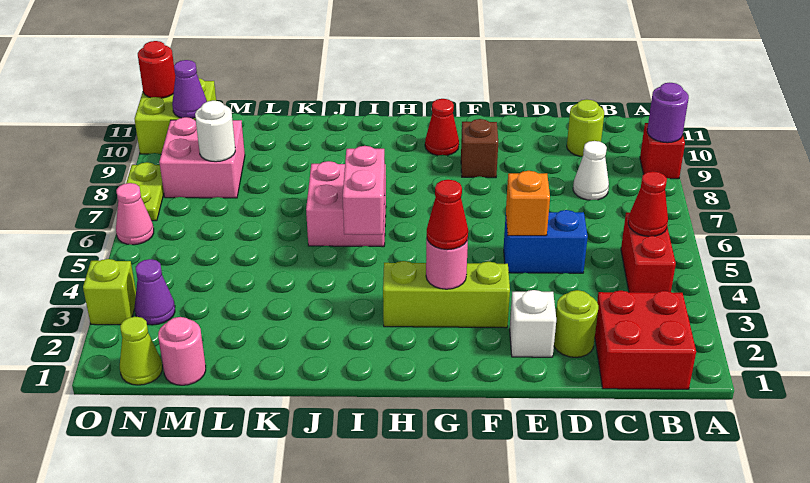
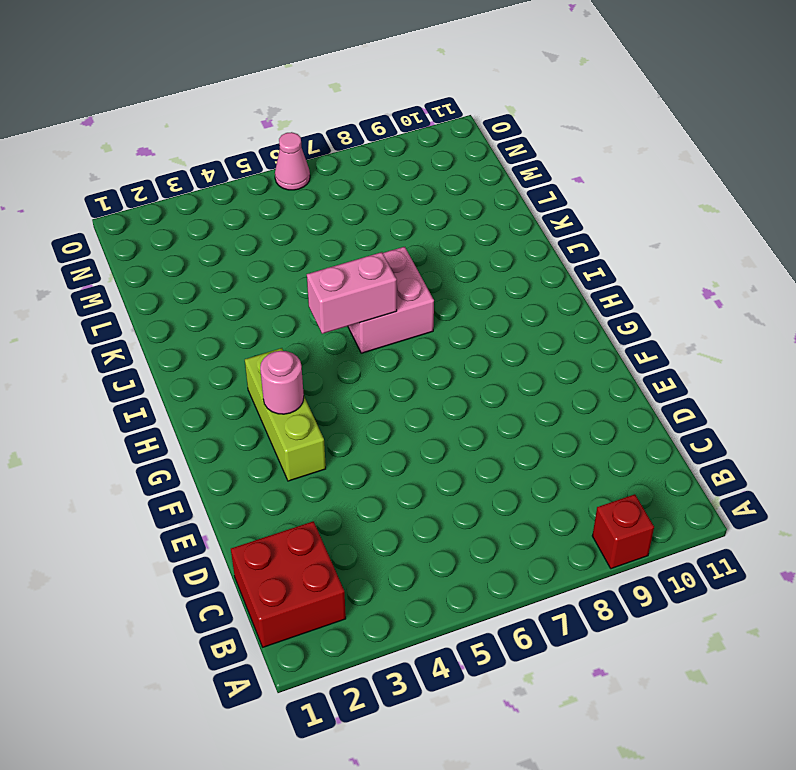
none -> red 1x2 brick [621,213,676,293]
none -> white 1x1 cone [573,141,609,200]
none -> lime 1x1 round brick [567,99,604,156]

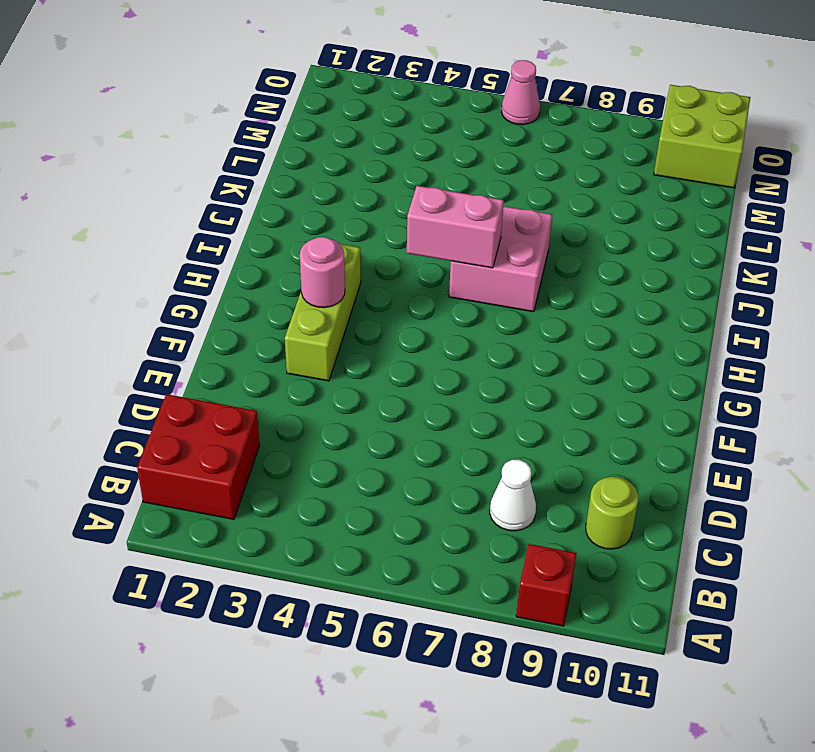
none -> red 1x2 brick [621,213,676,293]
none -> lime 1x1 round brick [554,290,598,357]
none -> blue 1x2 brick [504,210,588,273]

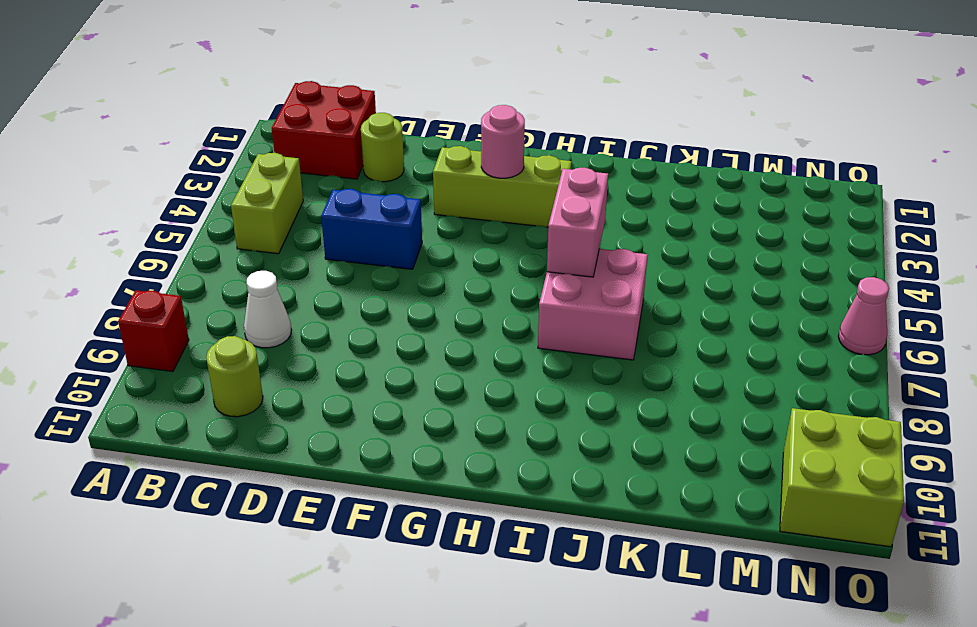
lime 1x2 brick [231,153,303,254] -> red 1x2 brick [621,213,676,293]
none -> white 1x1 brick [510,290,556,357]
none -> brown 1x1 brick [461,119,498,178]
none -> red 1x1 cone [425,99,459,156]

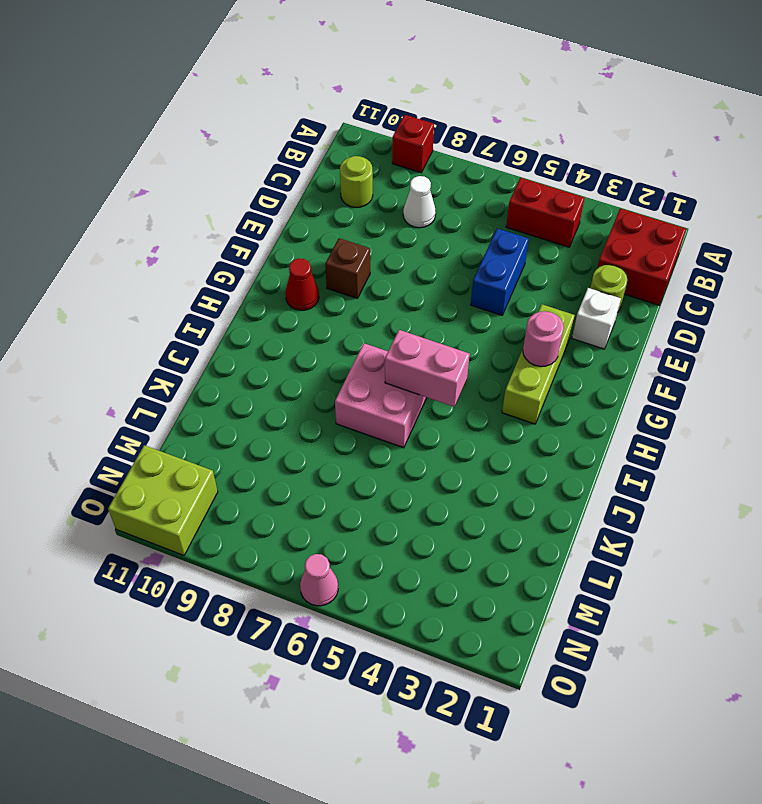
none -> pink 1x1 round brick [158,317,206,385]
none -> pink 2x2 brick [159,117,245,198]
none -> lime 1x1 cone [120,317,162,385]

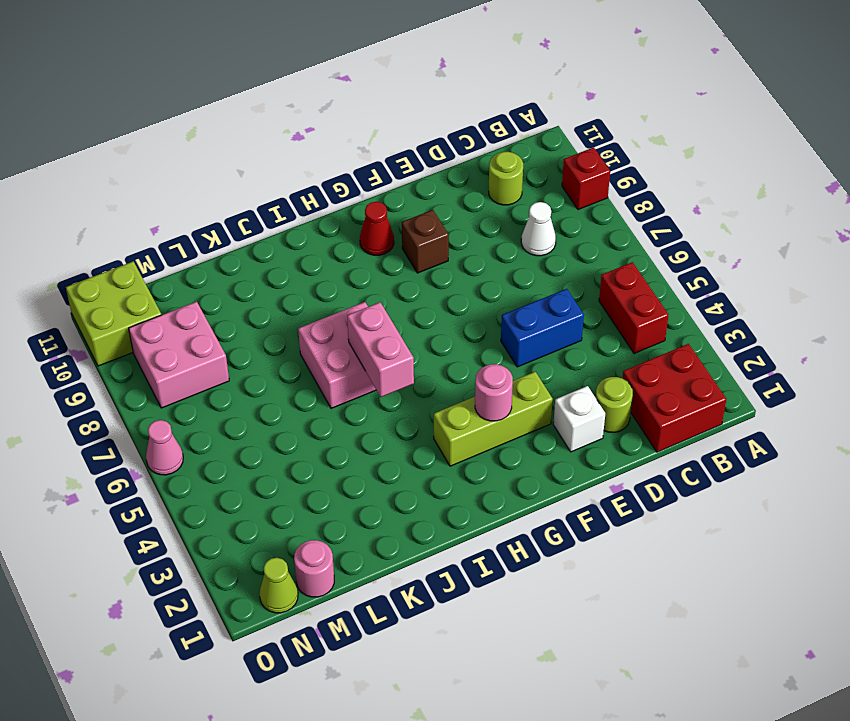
none -> purple 1x1 cone [135,259,175,325]
none -> lime 1x1 brick [83,259,136,325]
none -> lime 1x2 plate [126,162,164,221]

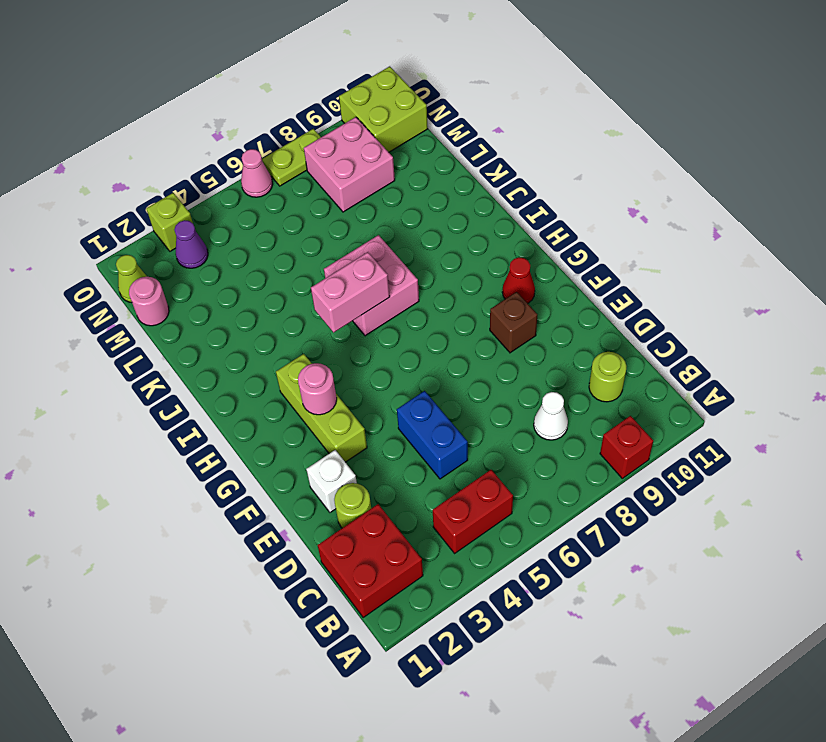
none -> purple 1x1 round brick [647,83,689,143]
none -> red 1x1 cone [628,171,668,236]
none -> orange 1x1 brick [506,171,550,236]

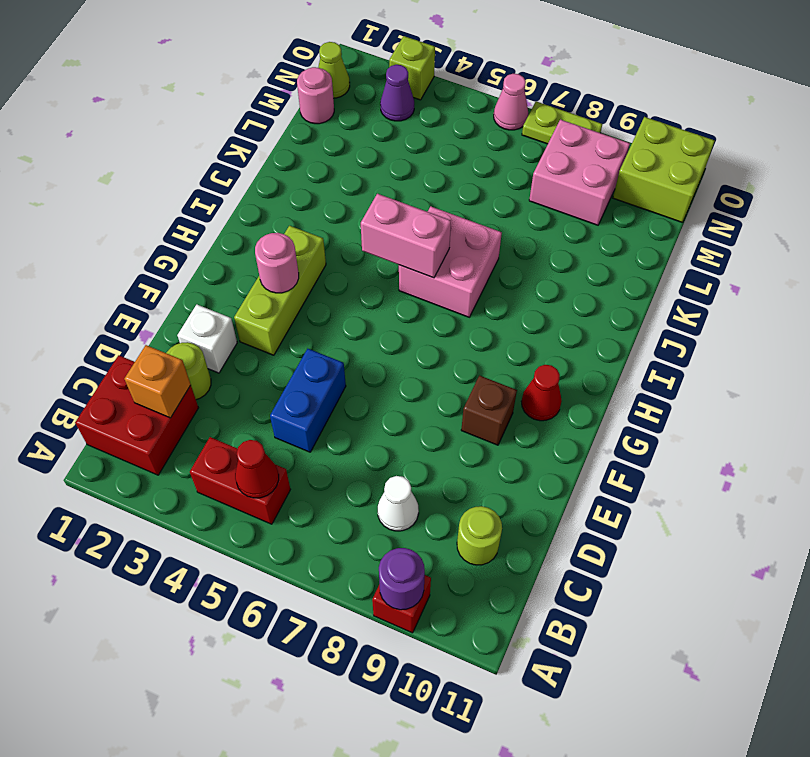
orange 1x1 brick [124,345,191,418] -> orange 1x1 brick moved to [506,171,550,236]
none -> white 1x1 round brick [195,101,235,162]
none -> purple 1x1 cone [172,60,207,118]
none -> red 1x1 round brick [138,41,175,98]

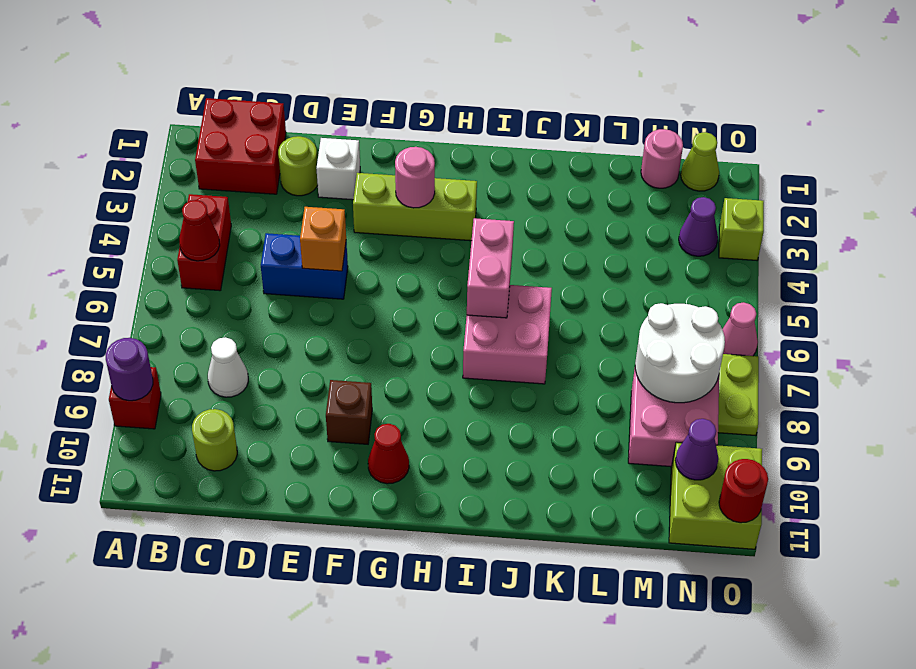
white 2x2 round brick [635,303,725,403] -> white 1x1 round brick [195,101,235,162]
none -> red 1x1 cone [427,180,468,250]

